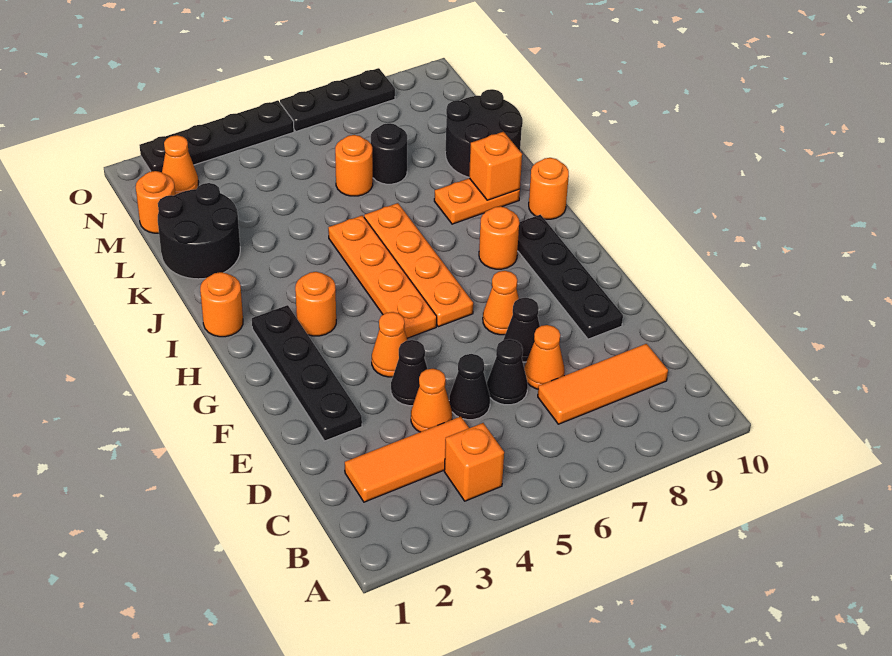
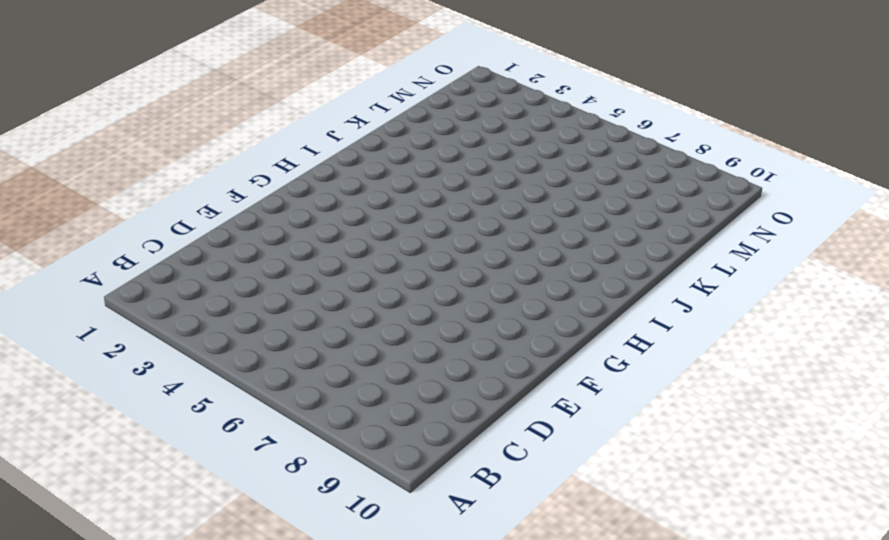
none -> orange 1x1 brick [444,423,504,501]
none -> orange 1x3 tile [345,416,469,502]
none -> orange 1x3 tile [538,344,668,424]

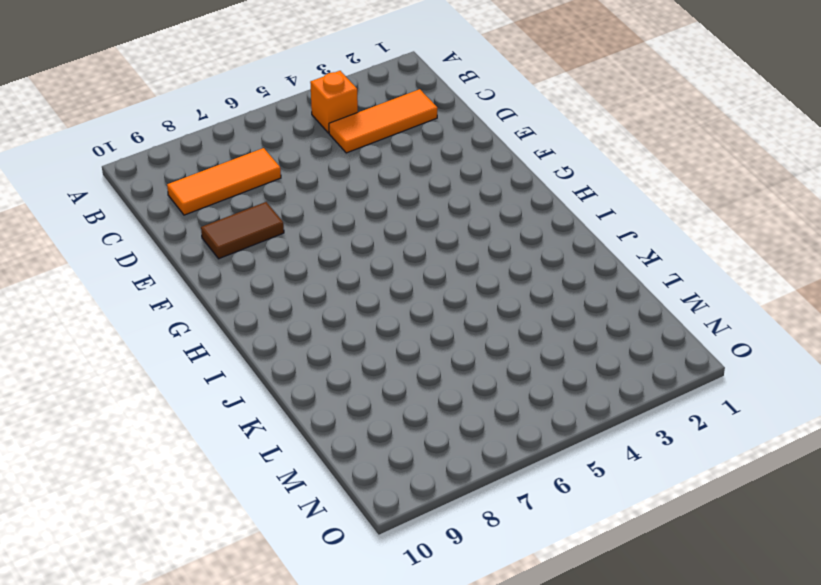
brown 1x2 tile [201,202,284,259] -> black 1x4 plate [518,215,623,339]
none -> orange 1x1 cone [411,369,452,432]
none -> black 1x1 cone [449,354,490,420]
none -> black 1x1 cone [487,339,528,405]

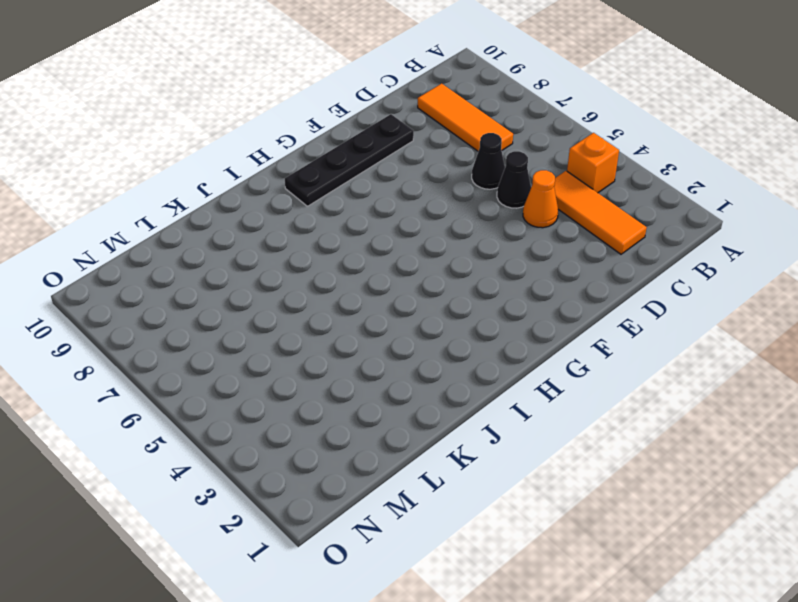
none -> orange 1x1 cone [524,325,565,389]
none -> black 1x4 plate [252,305,362,441]
none -> black 1x1 cone [391,340,427,406]

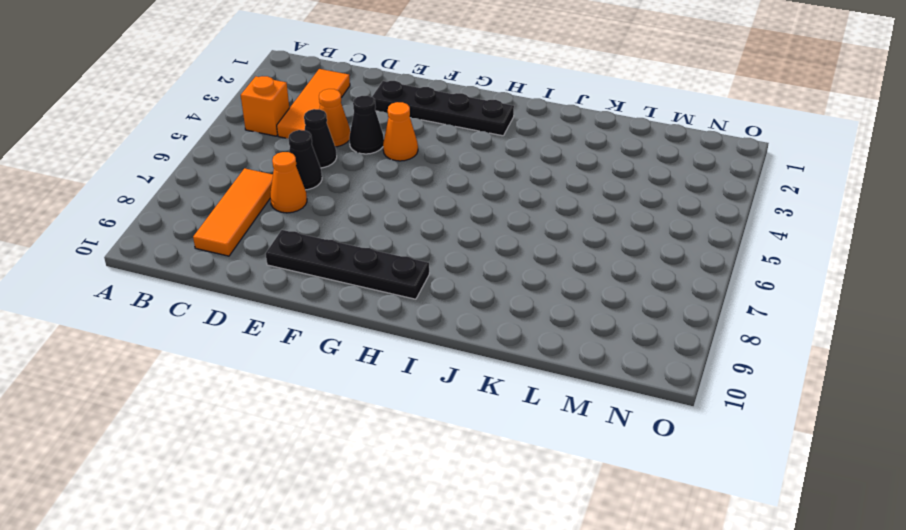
none -> black 1x1 cone [503,298,540,362]
none -> orange 1x1 cone [483,271,519,335]
none -> orange 1x4 plate [328,215,437,338]

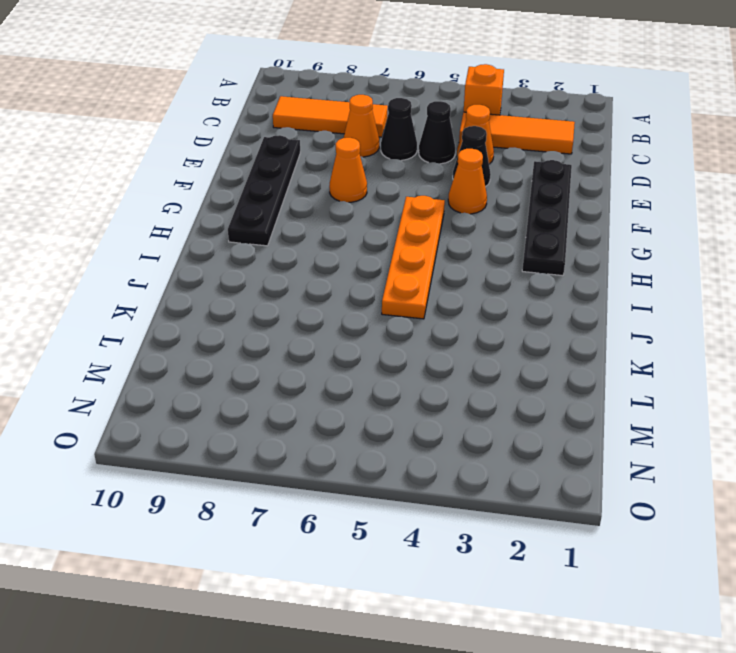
none -> black 1x1 cone [503,298,540,362]
none -> orange 1x4 plate [364,203,473,327]
none -> orange 1x1 round brick [295,272,336,336]

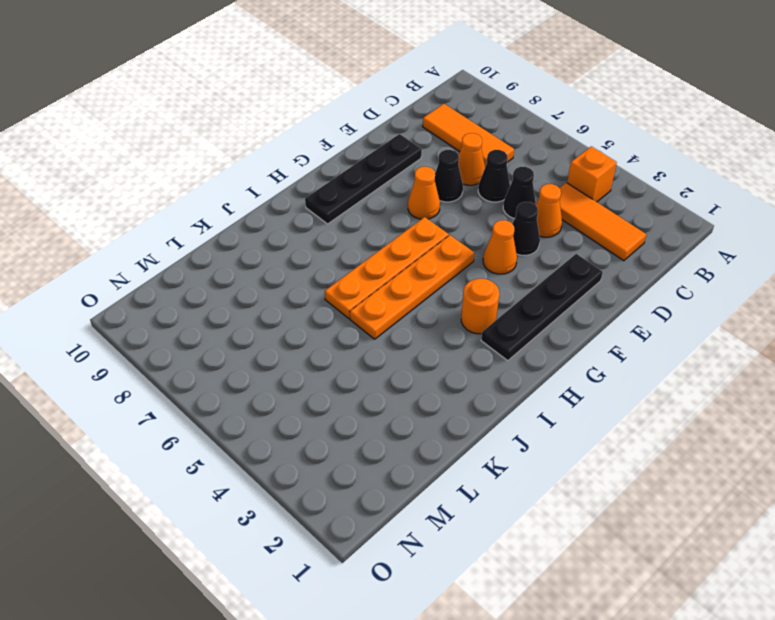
none -> orange 1x1 round brick [479,206,519,269]
none -> orange 1x1 round brick [200,272,243,337]
none -> orange 1x1 round brick [529,158,569,219]

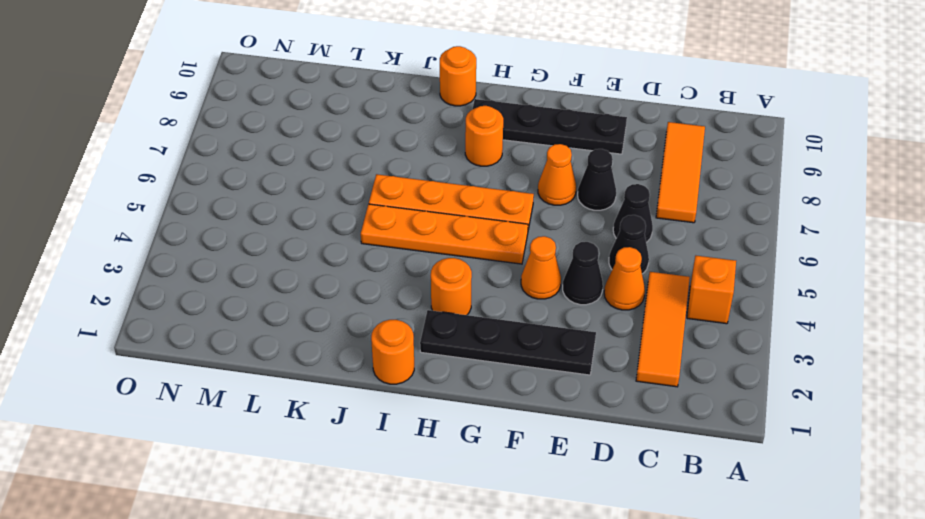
none -> orange 1x1 cone [524,325,565,389]
none -> orange 1x2 plate [434,178,520,224]
none -> black 2x2 round brick [158,183,240,279]

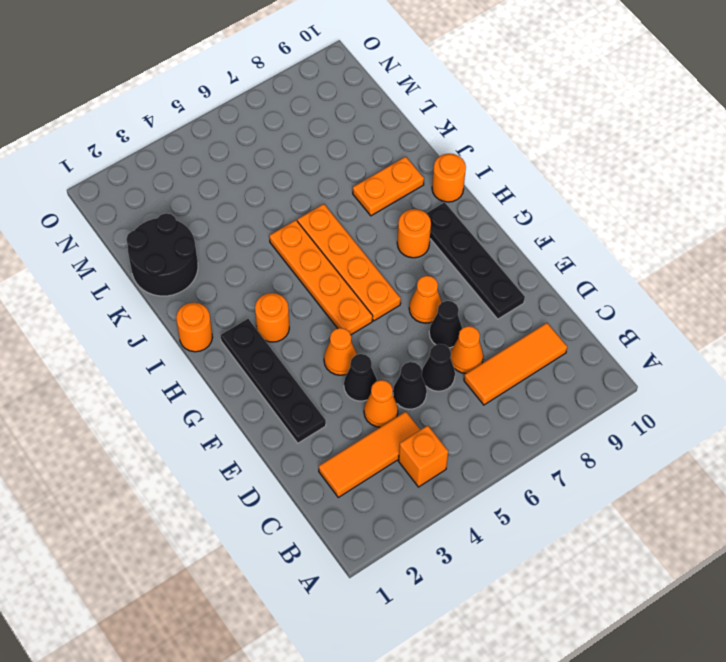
none -> black 2x2 round brick [445,89,523,177]
none -> orange 1x1 round brick [335,135,373,196]
none -> black 1x1 round brick [371,123,407,184]

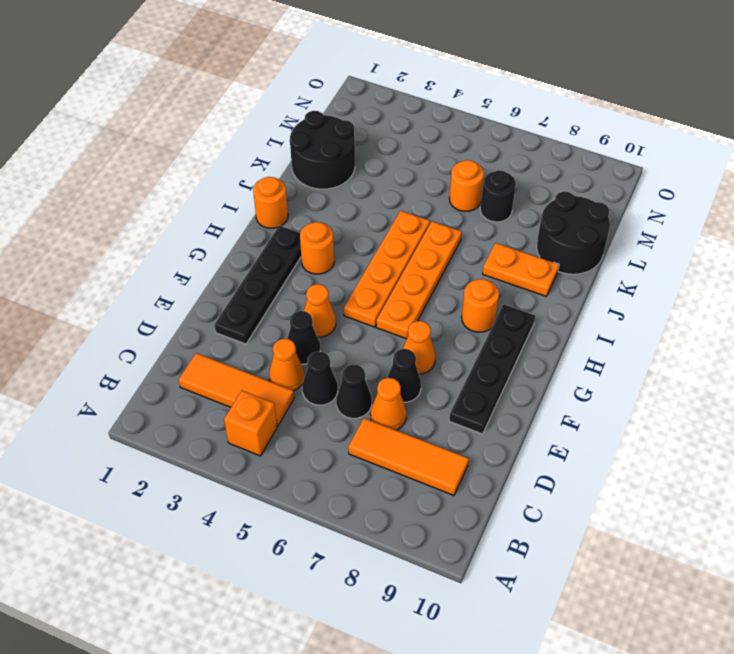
none -> orange 1x1 round brick [529,158,569,219]
none -> orange 1x1 round brick [136,171,175,233]
none -> orange 1x1 cone [162,135,198,195]

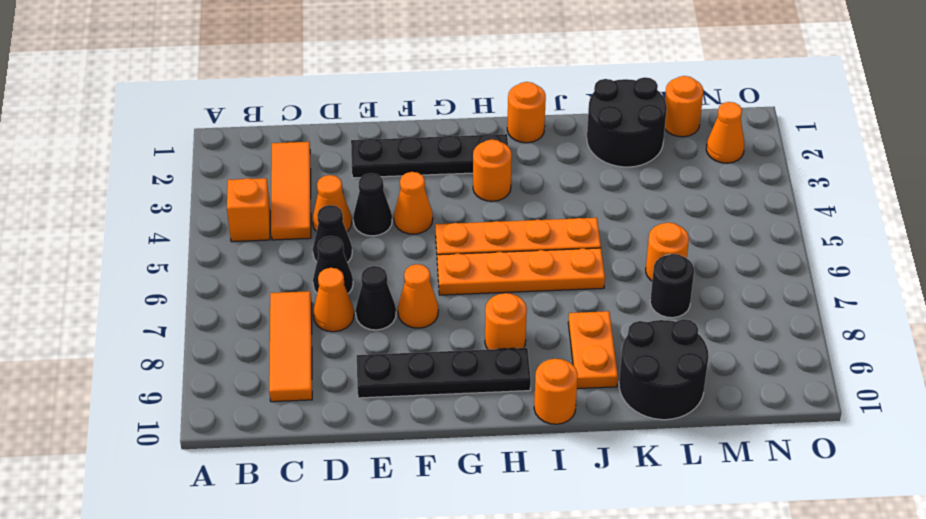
none -> black 1x4 plate [139,100,294,172]
none -> black 1x3 plate [280,68,395,132]
none -> orange 1x1 brick [469,132,522,200]

